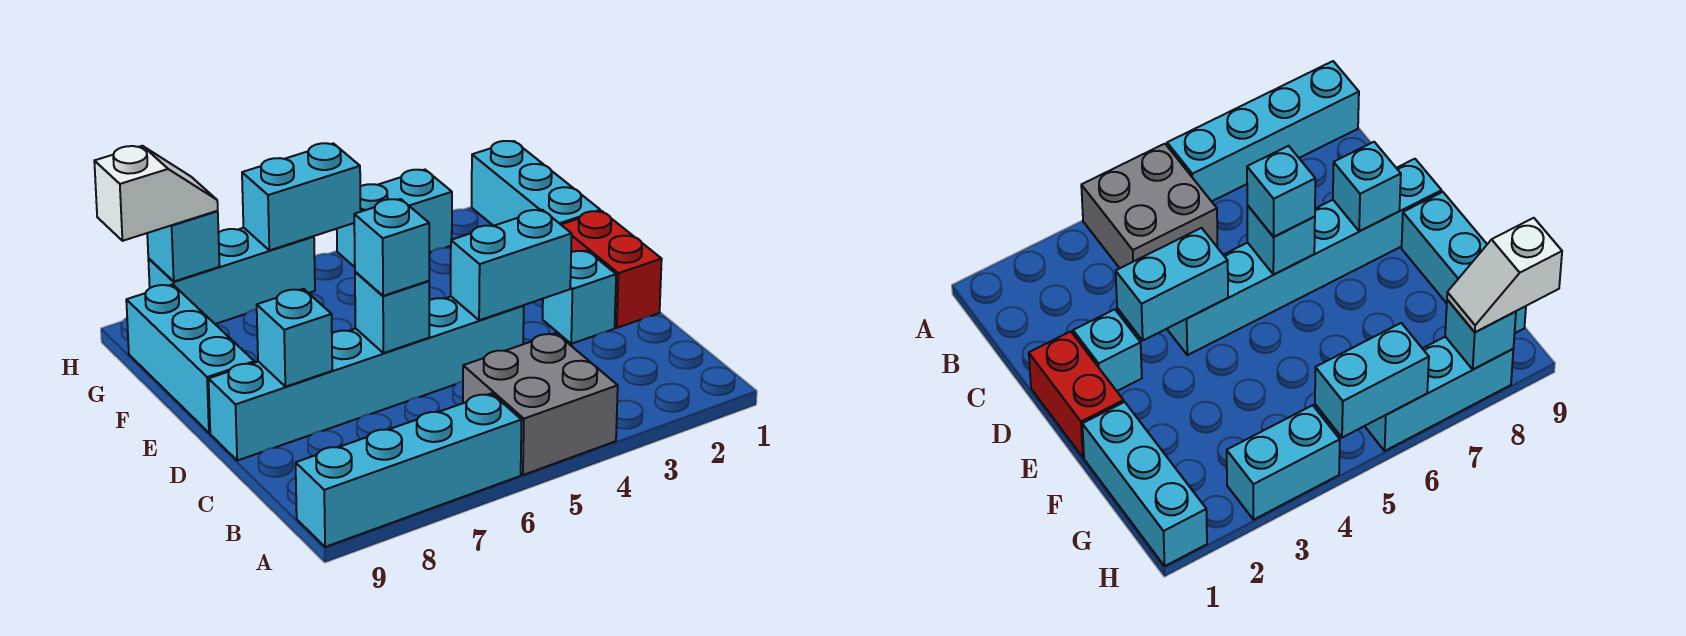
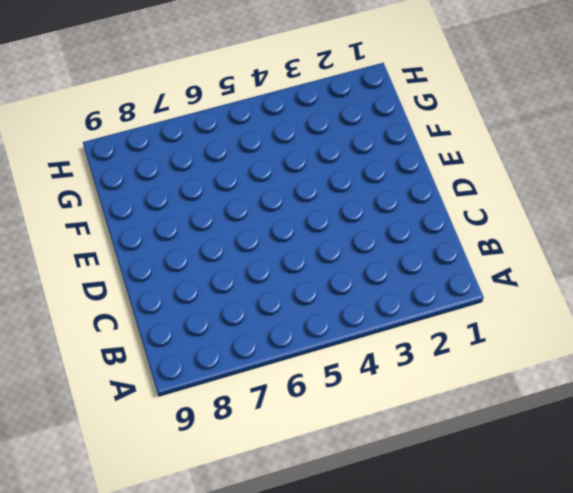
none -> grey 2x2 brick [463,333,618,475]
none -> cyan 1x4 brick [296,393,521,547]
none -> red 1x2 brick [561,211,662,328]

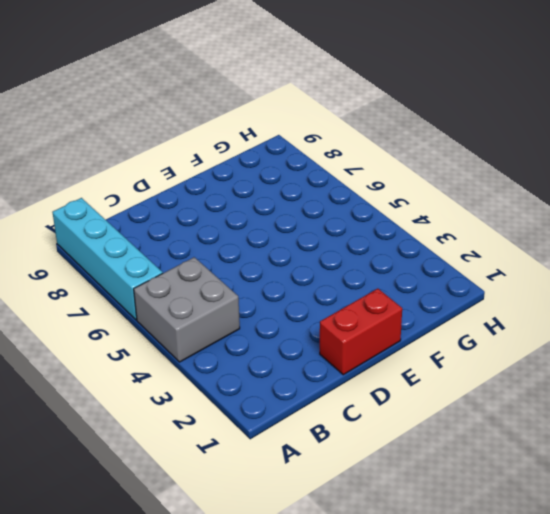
none -> cyan 1x1 brick [543,251,616,344]
none -> cyan 1x6 brick [209,297,524,461]
none -> cyan 1x3 brick [126,284,254,433]

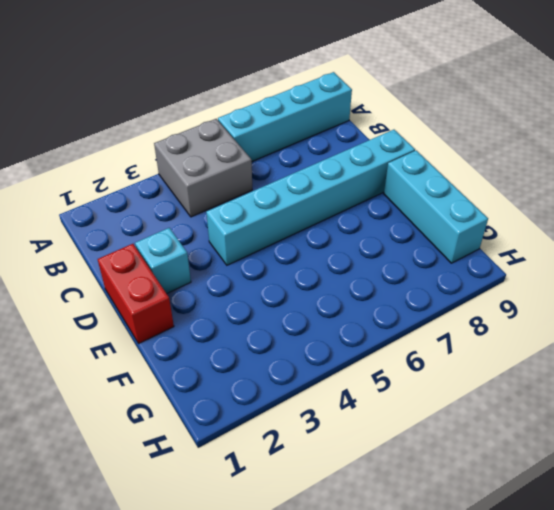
none -> cyan 1x3 brick [472,141,600,226]
none -> cyan 1x2 brick [337,170,452,267]
none -> cyan 1x3 brick [148,228,315,324]

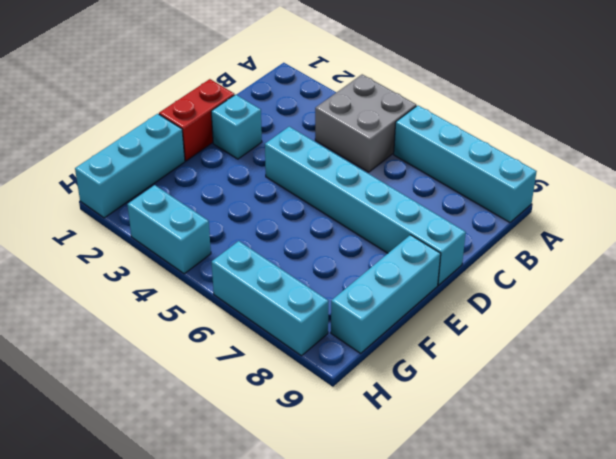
none -> cyan 1x2 brick [451,210,572,320]
none -> cyan 1x1 brick [355,272,429,353]
none -> cyan 1x1 brick [257,289,332,387]

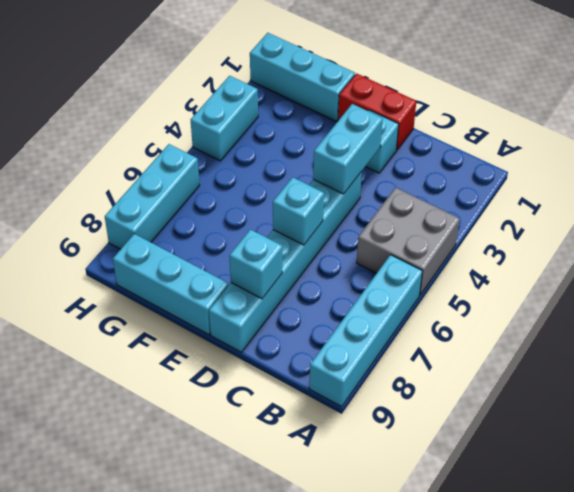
none -> cyan 1x2 brick [242,143,361,250]
none -> cyan 1x1 brick [147,211,220,282]
none -> cyan 1x1 brick [354,199,429,296]

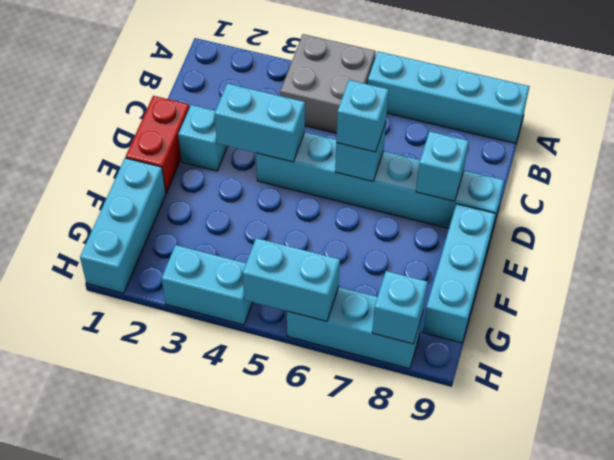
none -> white 1x2 slope [94,146,218,241]

